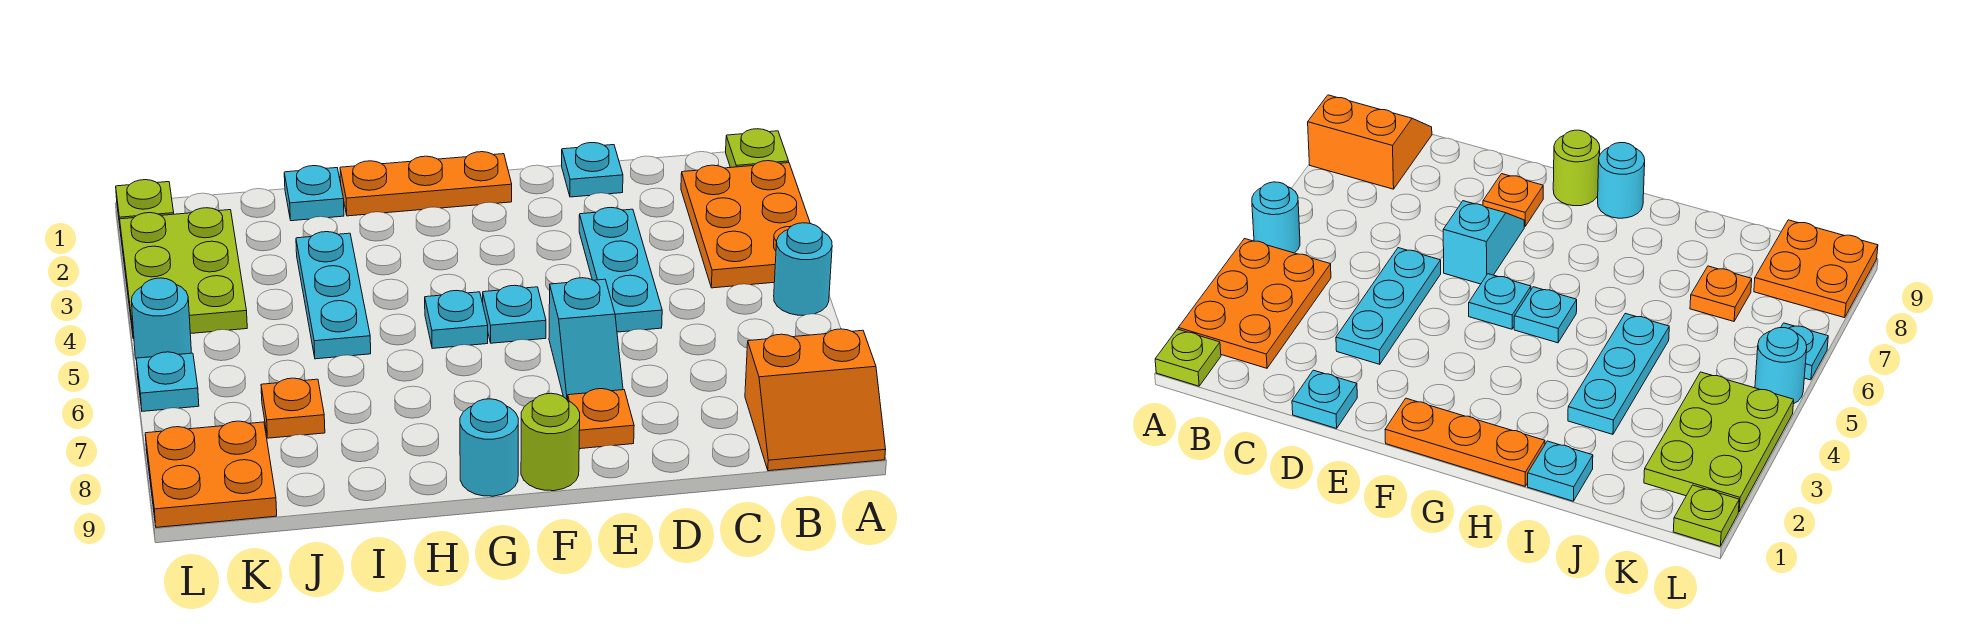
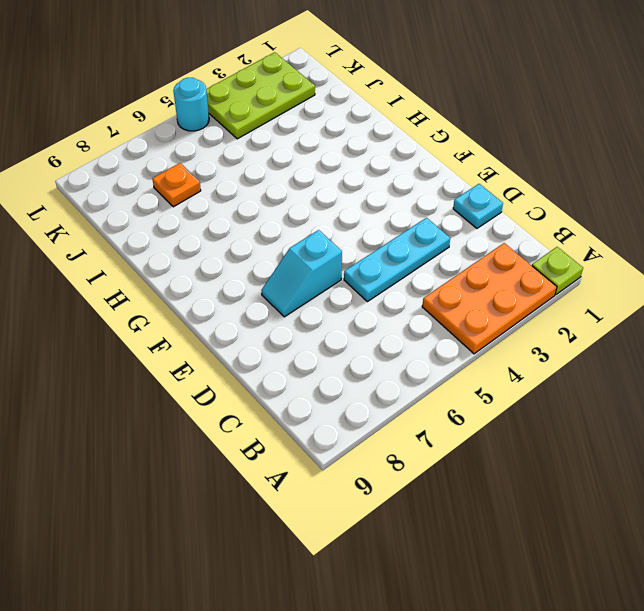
none -> cyan 1x1 round brick [774,223,832,315]
none -> orange 2x2 slope [745,329,886,471]
none -> orange 1x1 plate [568,389,634,449]

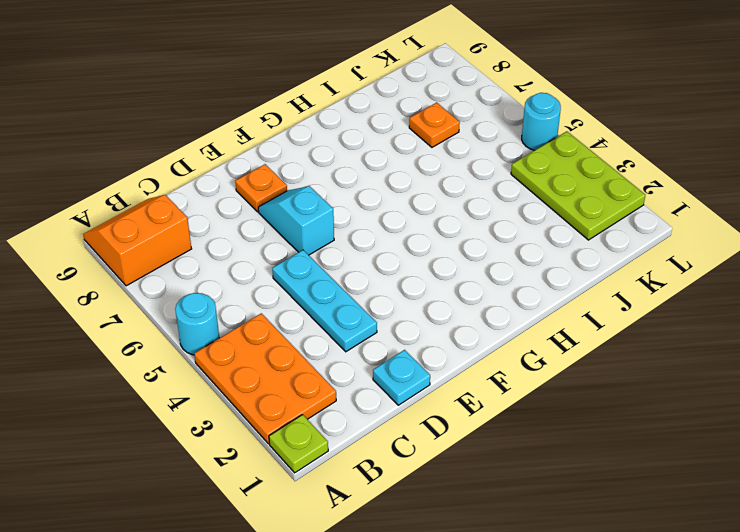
none -> orange 1x3 plate [340,152,512,216]
none -> cyan 1x1 plate [483,285,546,343]
none -> lime 1x1 round brick [521,393,580,491]

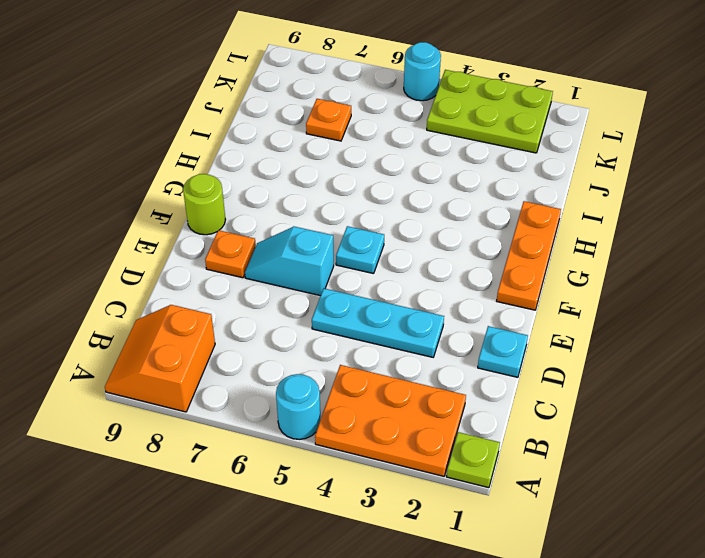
none -> cyan 1x1 plate [425,291,488,349]
none -> cyan 1x1 round brick [460,399,518,496]
none -> cyan 1x1 plate [284,166,344,221]

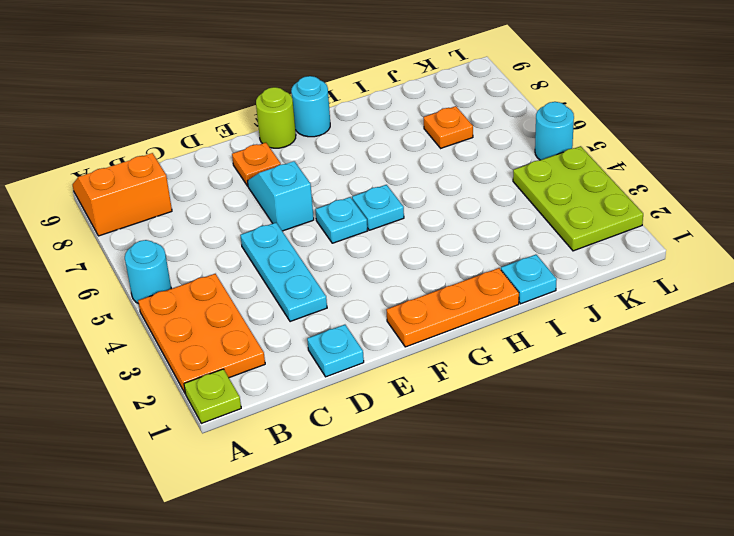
none -> cyan 1x3 plate [296,232,371,359]
none -> orange 2x2 plate [145,421,277,527]
none -> lime 1x1 plate [116,180,174,233]

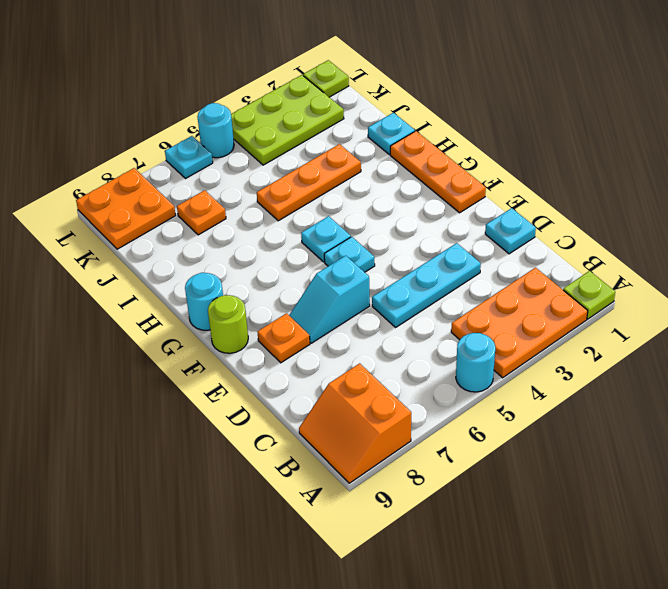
orange 1x3 plate [257,144,361,221] -> cyan 1x3 plate [296,232,371,359]

